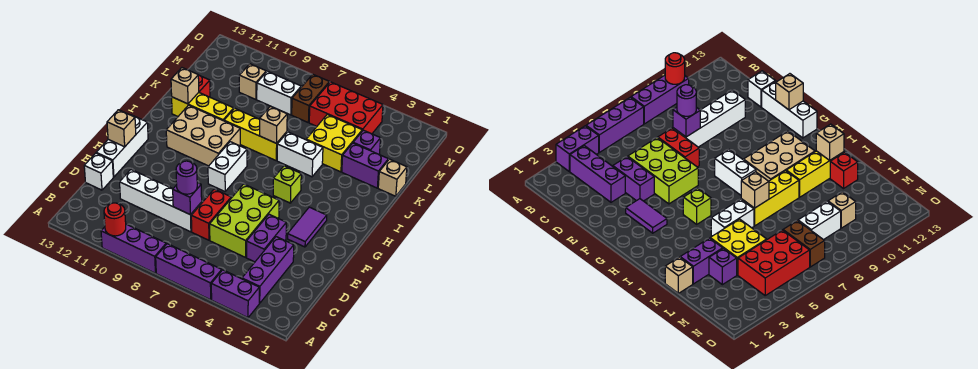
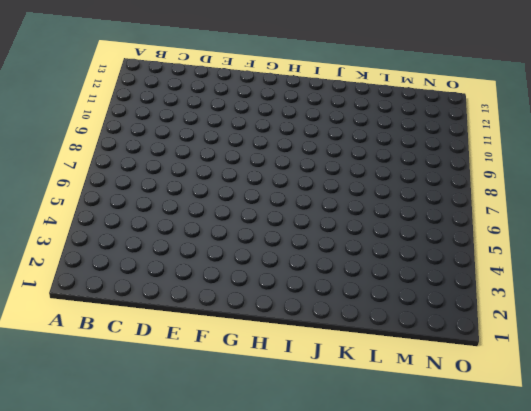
none -> purple 1x2 brick [211,270,259,318]
none -> purple 1x3 brick [156,244,222,300]
none -> purple 1x3 brick [101,224,166,273]
none -> purple 1x3 brick [242,237,294,303]

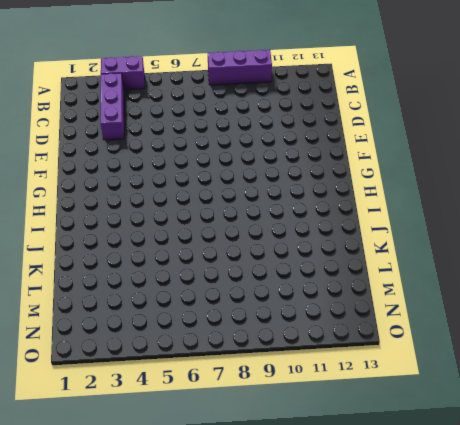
none -> purple 1x3 brick [156,244,222,300]
none -> purple 1x2 brick [246,214,286,262]
none -> lime 2x3 brick [210,184,279,257]
none -> red 1x2 brick [191,189,231,240]

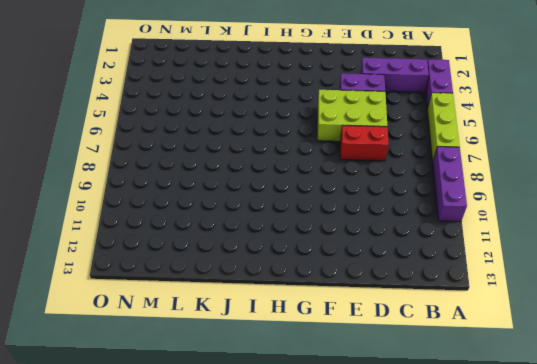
lime 1x3 brick [427,93,460,162] -> purple 1x3 brick [156,244,222,300]
none -> white 1x4 brick [120,170,202,232]
none -> white 1x1 brick [84,153,113,190]
none -> white 1x3 brick [96,115,148,177]
none -> purple 1x2 tile [288,207,327,247]

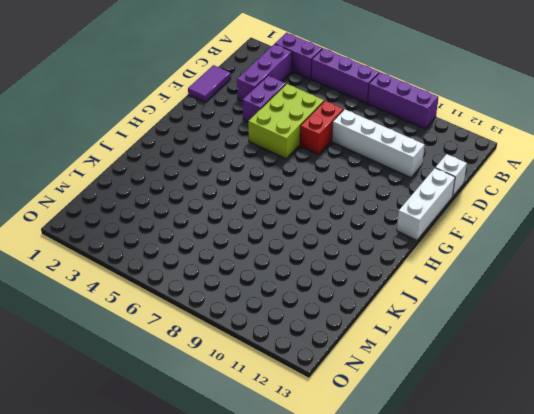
purple 1x2 tile [188,65,231,102] -> purple 1x2 tile moved to [288,207,327,247]
none -> white 1x2 brick [208,142,247,191]
none -> lime 1x1 brick [273,166,301,203]
none -> tan 2x3 brick [166,105,240,166]
none -> white 1x2 brick [277,132,323,177]

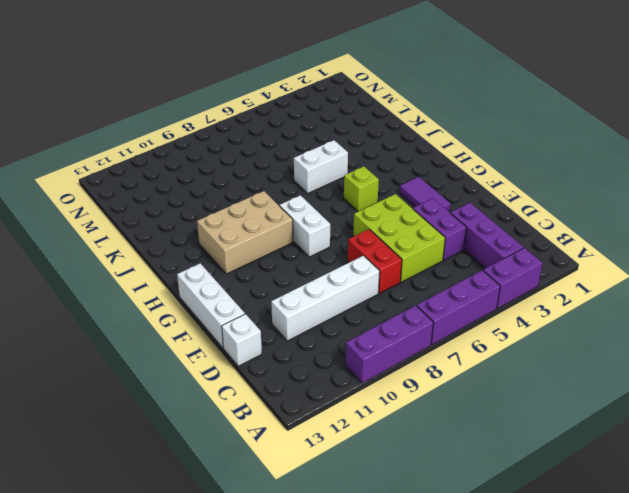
none -> yellow 1x3 brick [224,108,287,160]
none -> yellow 1x3 brick [172,92,234,121]
none -> tan 1x1 brick [378,159,407,196]
none -> purple 1x2 brick [342,143,388,188]

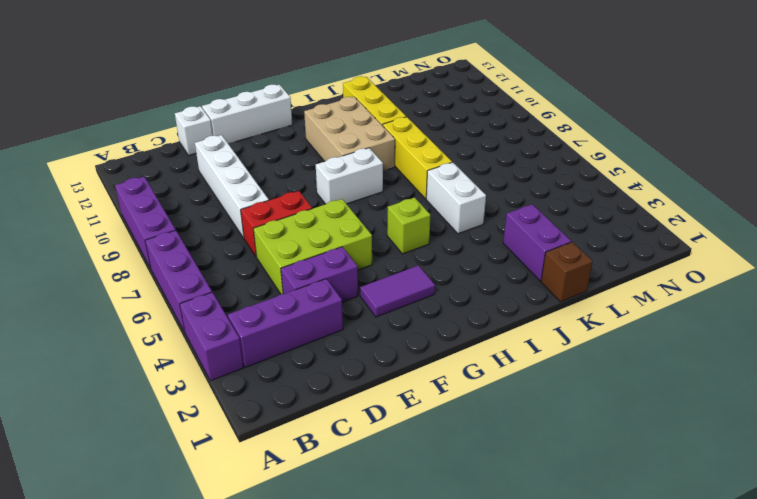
brown 1x1 brick [541,242,593,302] -> tan 1x1 brick [378,159,407,196]
none -> yellow 2x2 brick [306,115,362,172]
none -> red 1x1 brick [198,75,210,97]
none -> purple 1x1 brick [353,130,380,155]
none -> red 2x3 brick [309,82,383,134]

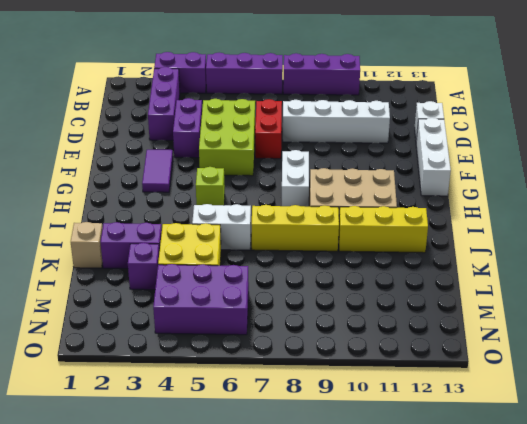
purple 2x3 brick [153,264,249,335] -> red 2x3 brick [309,82,383,134]
none -> red 1x1 brick [198,75,210,97]
none -> brown 1x2 brick [292,74,329,122]
none -> white 1x2 brick [257,71,301,115]
none -> tan 1x1 brick [239,64,266,100]

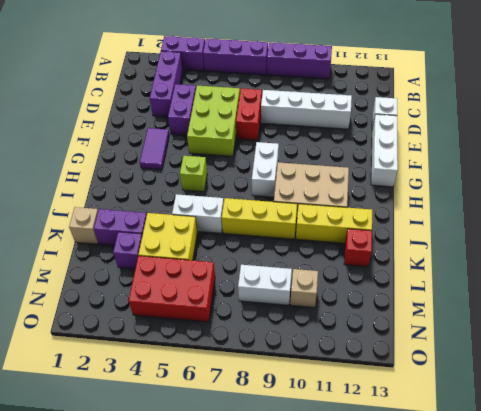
none -> brown 1x2 brick [292,74,329,122]
none -> red 1x1 round brick [104,203,126,236]
none -> purple 1x1 brick [173,183,202,215]
none -> tan 1x1 brick [107,110,136,147]

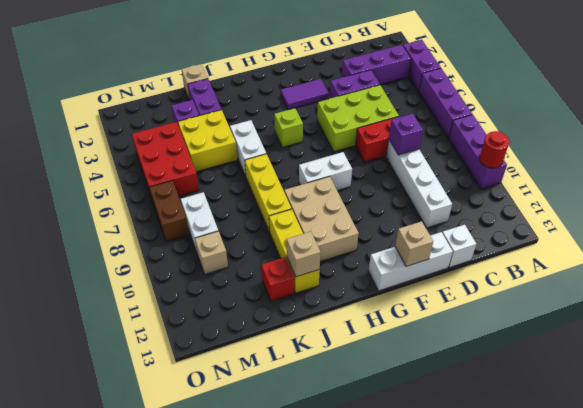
brown 1x2 brick [150,181,189,241] -> brown 1x2 brick turned to [292,74,329,122]
none -> tan 1x1 brick [259,106,287,143]
none -> purple 1x1 round brick [176,161,197,194]

